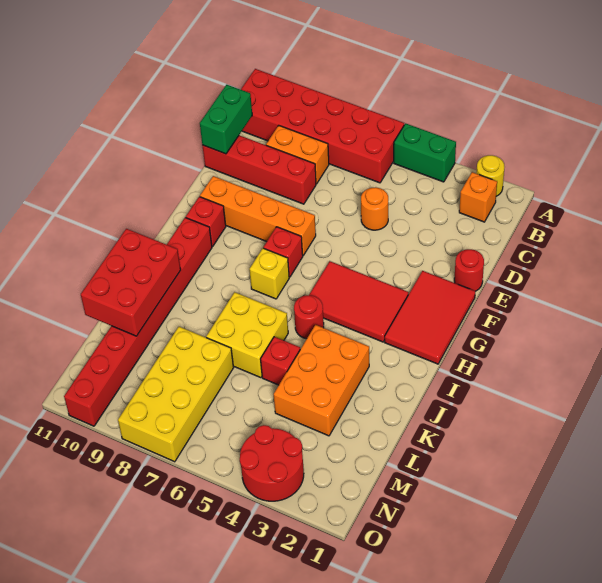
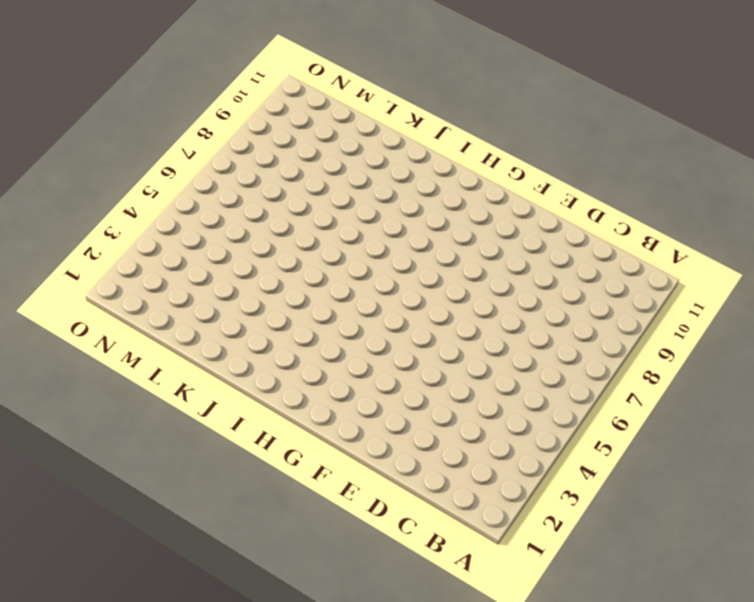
none -> yellow 1x1 round brick [476,155,504,196]
none -> green 1x2 brick [394,123,456,182]
none -> red 2x6 brick [241,69,404,183]

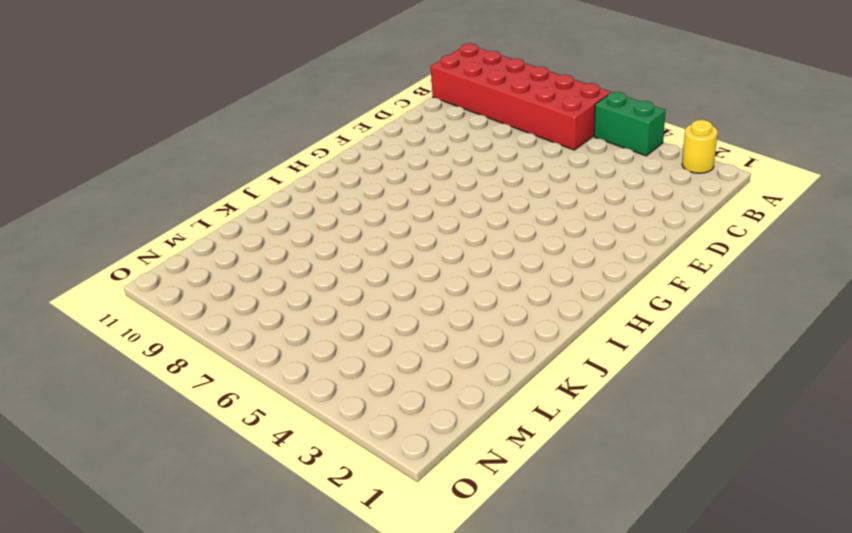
none -> orange 1x1 brick [459,172,497,222]
none -> orange 1x2 brick [266,126,329,184]
none -> orange 1x1 round brick [361,187,388,230]

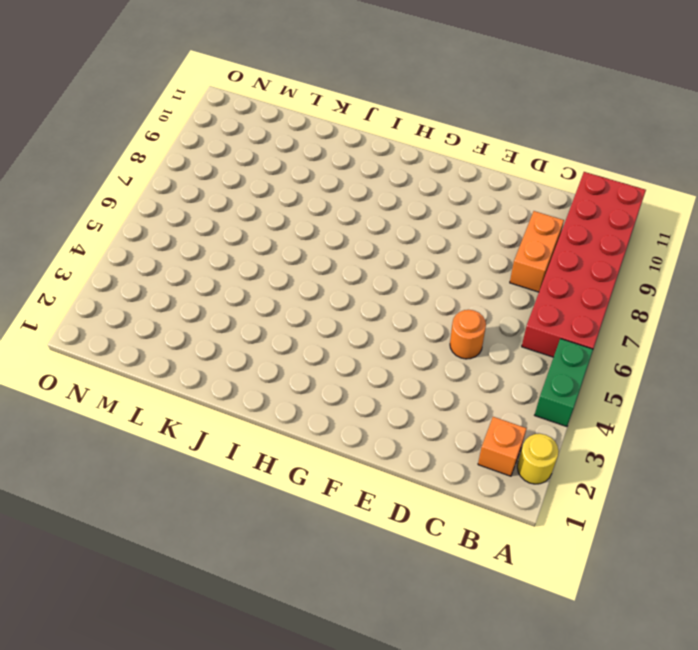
none -> red 1x4 brick [202,135,316,204]
none -> red 1x1 round brick [454,249,484,291]
none -> red 2x3 tile [385,271,475,364]

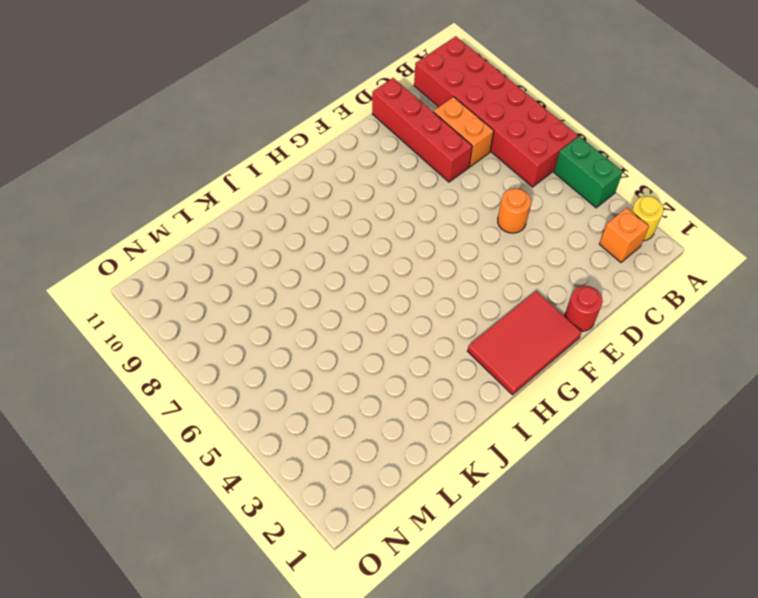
none -> orange 1x4 brick [200,176,316,255]
none -> red 2x3 tile [309,261,409,342]
none -> red 1x1 brick [263,227,303,277]

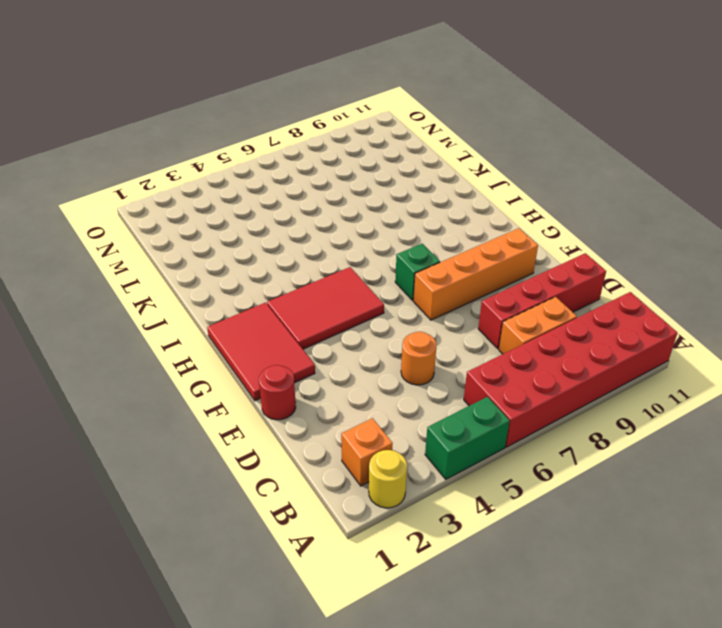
green 1x1 brick [395,244,440,300] -> red 1x1 brick [263,227,303,277]
none -> red 1x1 brick [186,197,226,247]
none -> yellow 1x1 brick [249,248,289,299]
none -> red 1x8 brick [64,217,212,426]

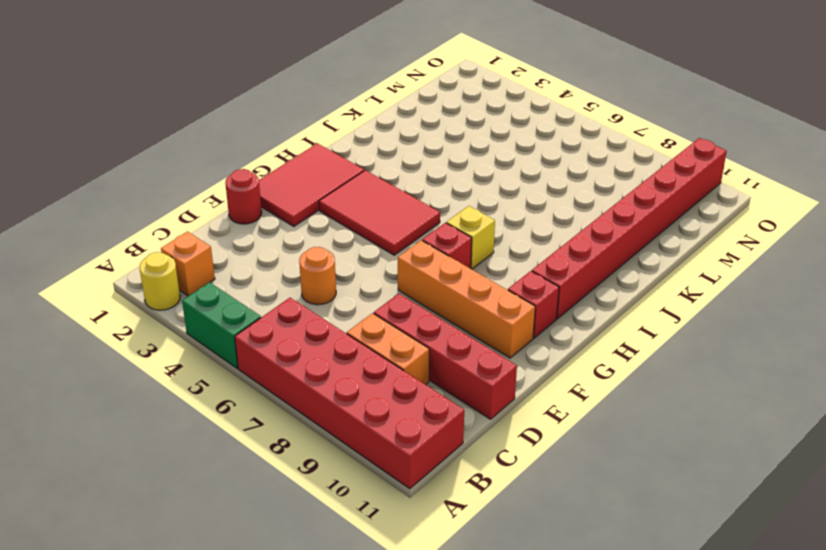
none -> red 1x1 round brick [294,295,324,339]
none -> orange 2x3 brick [274,325,369,436]
none -> yellow 2x2 brick [206,292,288,378]

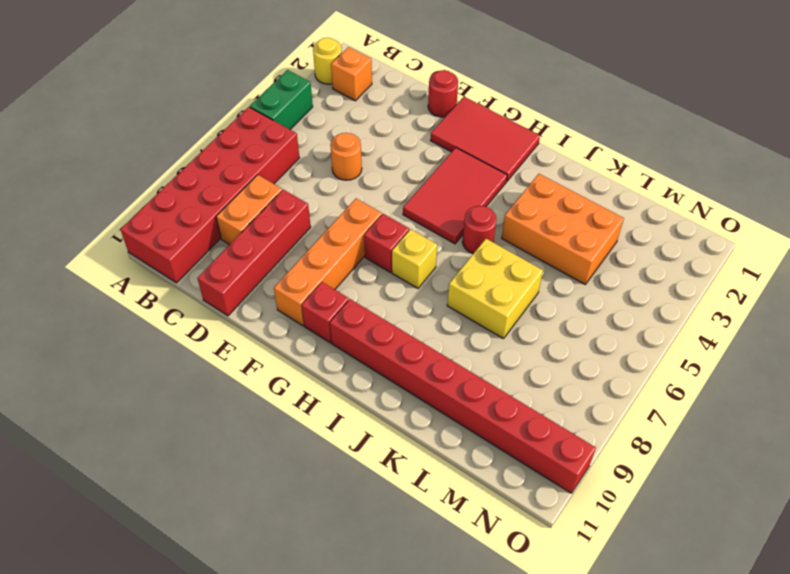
none -> red 1x1 brick [261,337,300,385]
none -> yellow 2x4 brick [118,327,234,462]
none -> red 2x2 round brick [240,425,304,501]

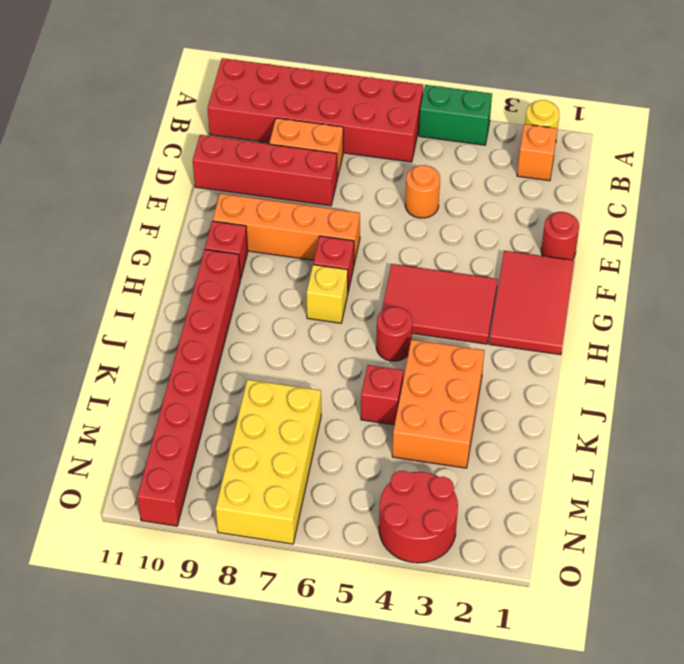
none -> yellow 2x2 brick [206,292,288,378]
none -> green 1x2 brick [200,85,252,154]
none -> red 2x3 brick [81,229,181,336]

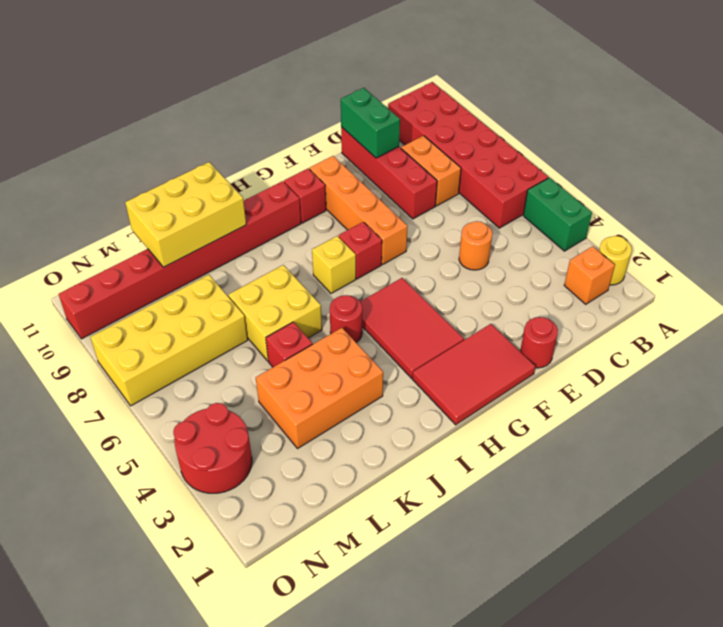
green 1x2 brick [341,88,400,158] -> green 1x2 brick turned to [200,85,252,154]
yellow 2x3 brick [125,162,246,267] -> red 2x3 brick [81,229,181,336]

